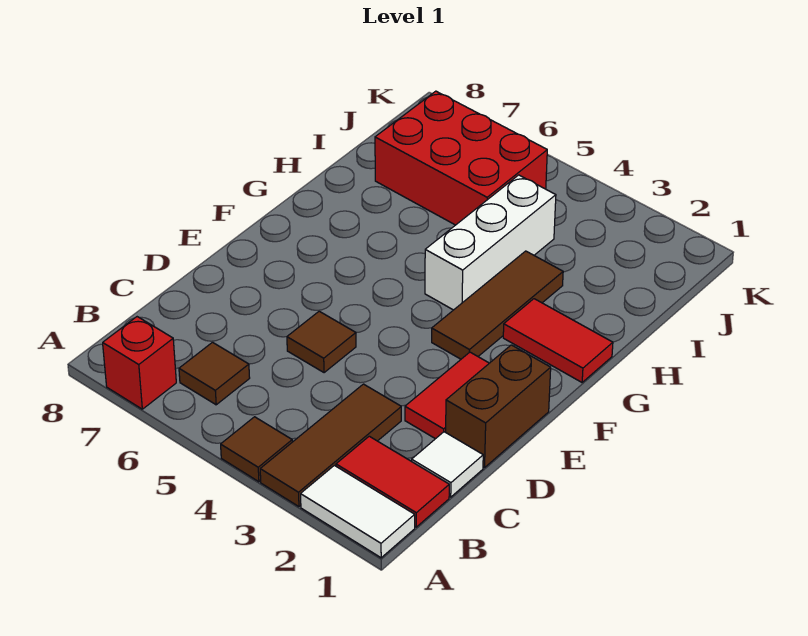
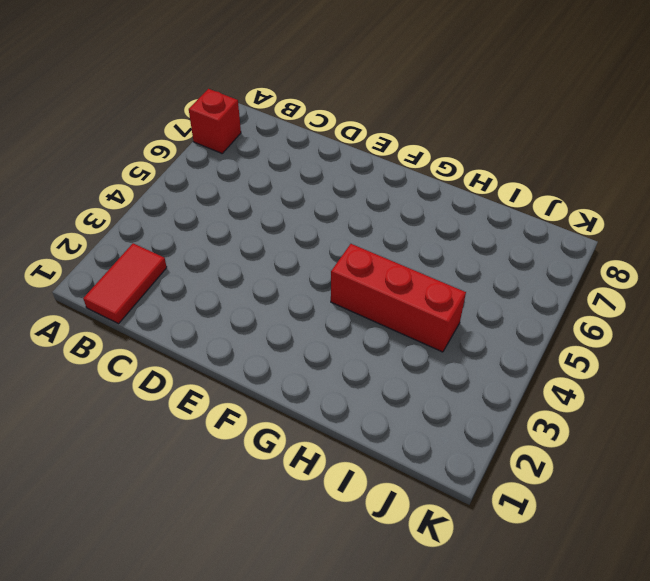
red 1x3 brick [331,244,466,352] -> white 1x3 brick [425,175,556,310]
none -> white 1x2 tile [301,465,415,558]
none -> brown 1x3 tile [260,384,401,507]
none -> brown 1x1 tile [221,417,292,482]

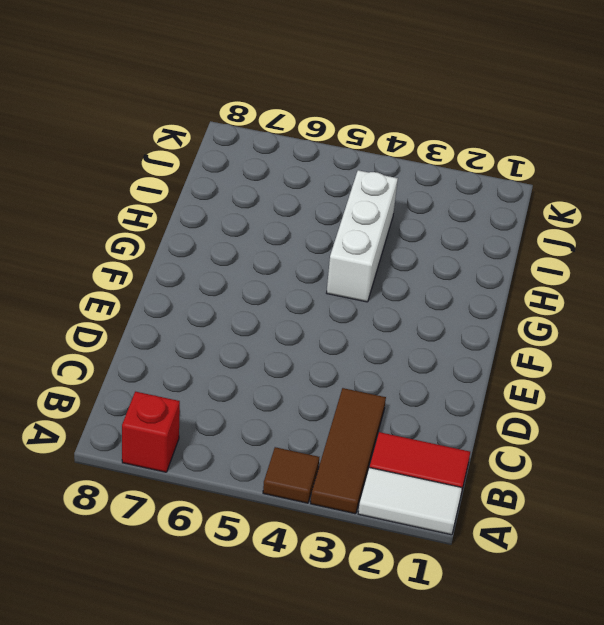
none -> brown 1x1 tile [179,342,250,405]
none -> white 1x1 tile [412,432,483,497]
none -> brown 1x2 brick [446,345,551,468]

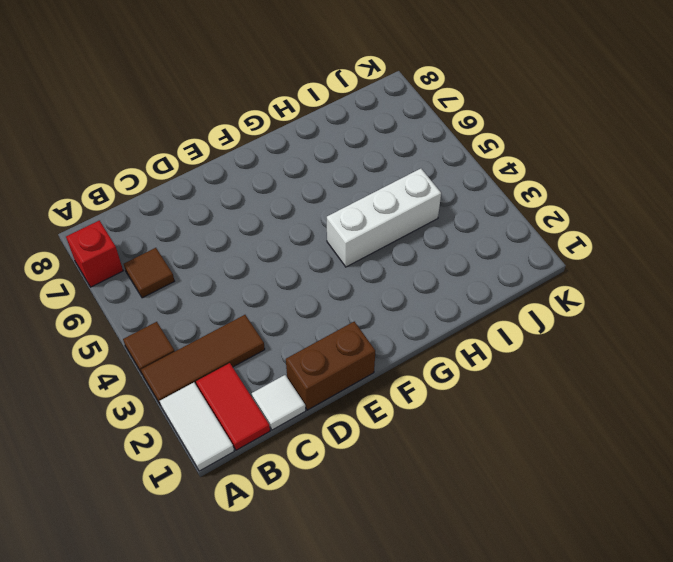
none -> red 1x2 tile [405,352,489,439]
none -> brown 1x1 tile [287,311,356,373]
none -> brown 1x3 tile [432,251,563,359]

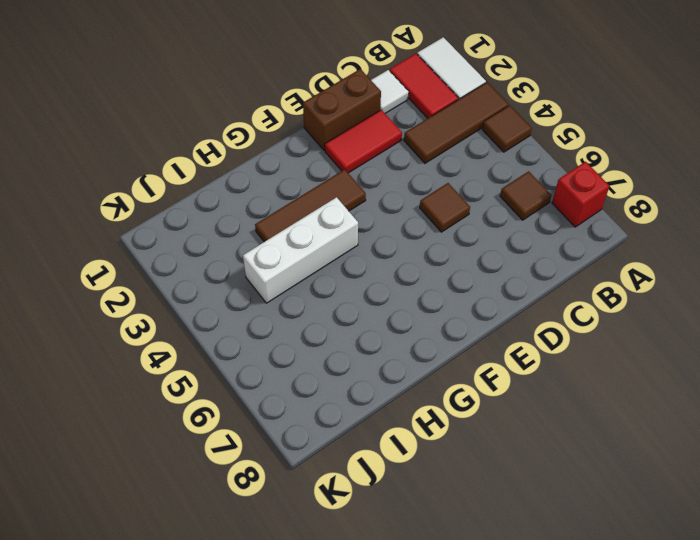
none -> red 1x2 tile [503,299,613,382]
none -> red 2x3 brick [375,91,547,225]

